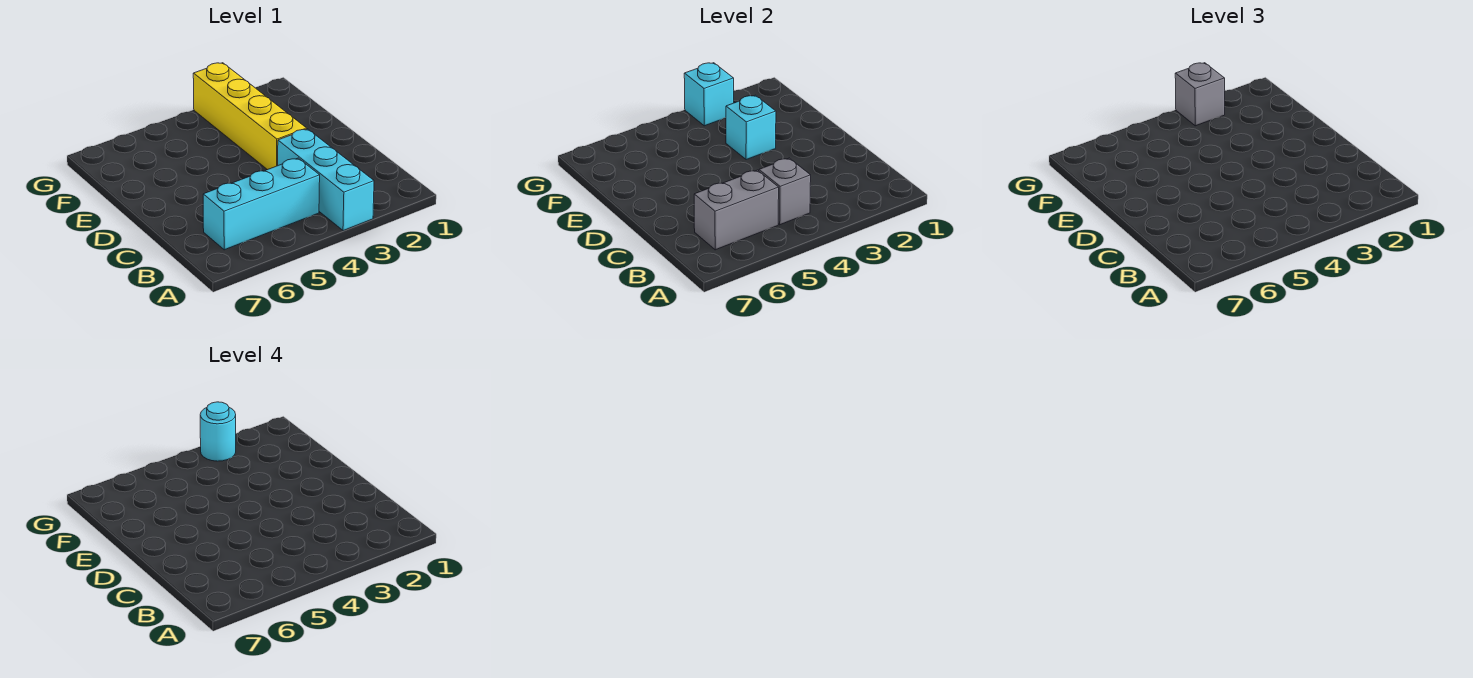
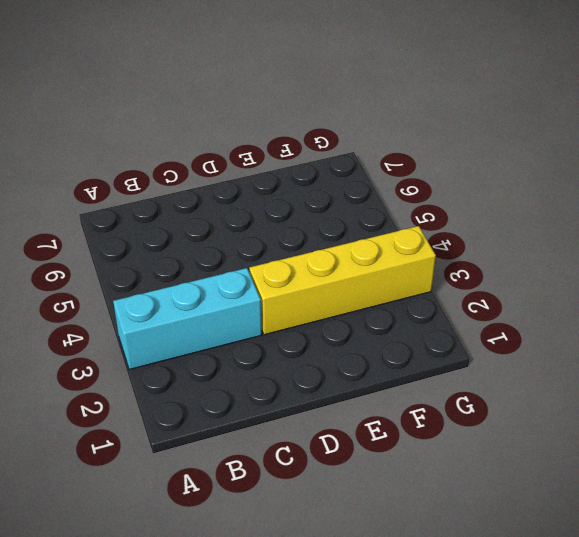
none -> cyan 1x3 brick [203,158,320,250]
none -> grey 1x1 brick [759,158,811,225]

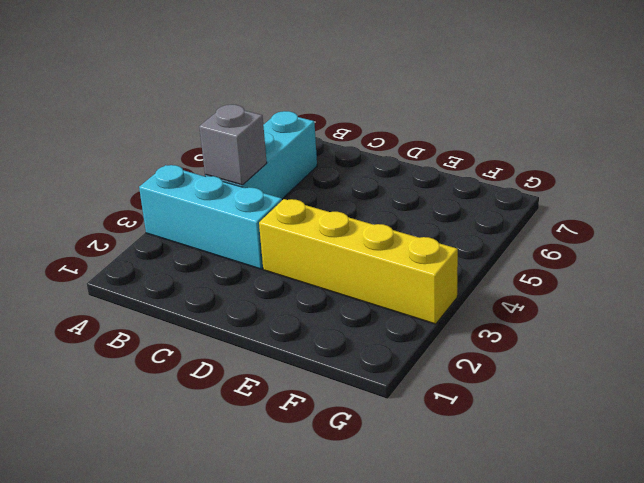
none -> grey 1x2 brick [694,170,779,250]
none -> cyan 1x1 brick [726,95,776,160]

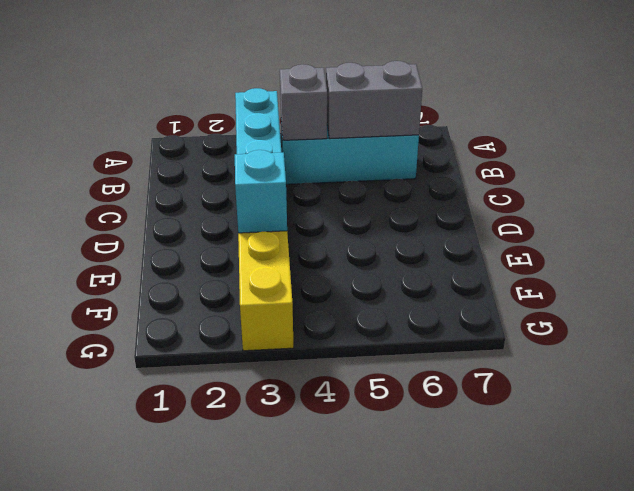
none -> cyan 1x1 brick [684,63,734,126]
none -> grey 1x1 brick [1175,63,1225,126]

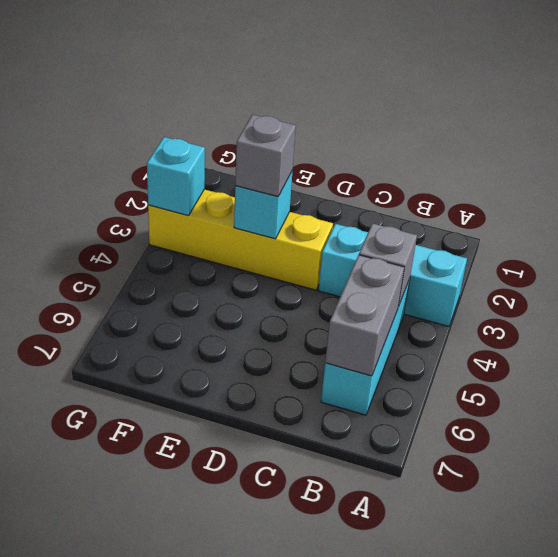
grey 1x1 brick [235,115,296,197] -> grey 1x1 brick moved to [1175,63,1225,126]
none -> cyan 1x1 round brick [200,402,236,461]

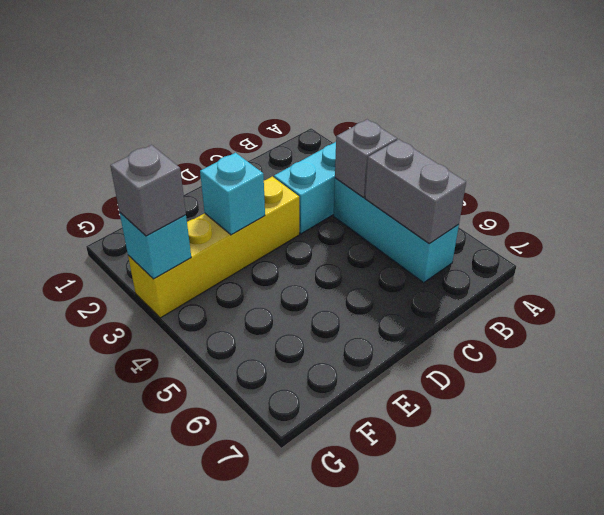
none -> cyan 1x1 round brick [200,402,236,461]

